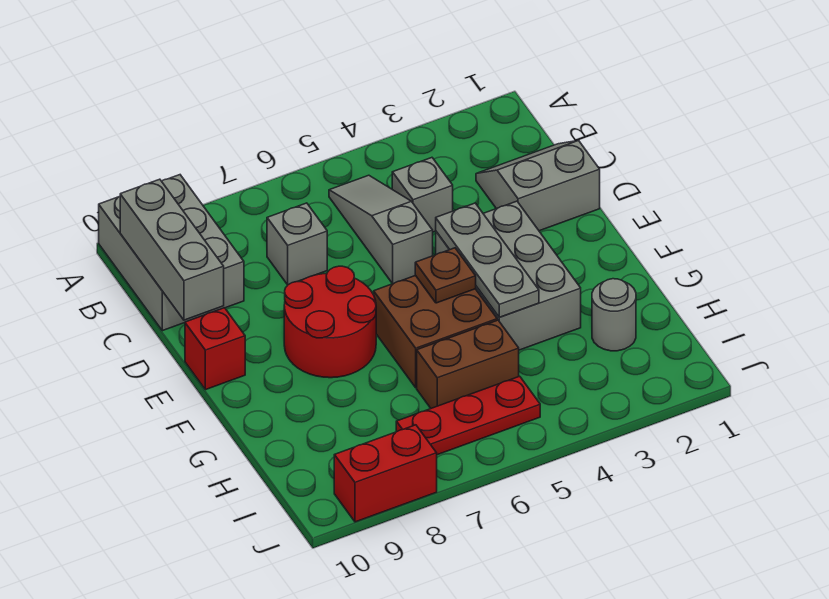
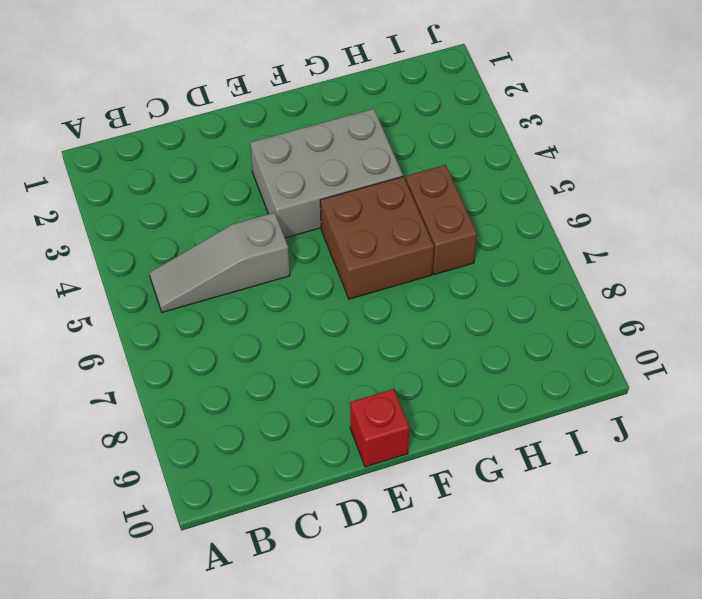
none -> grey 2x3 brick [99,175,244,331]
none -> grey 2x2 slope [476,141,600,231]
none -> grey 1x1 brick [392,158,453,232]

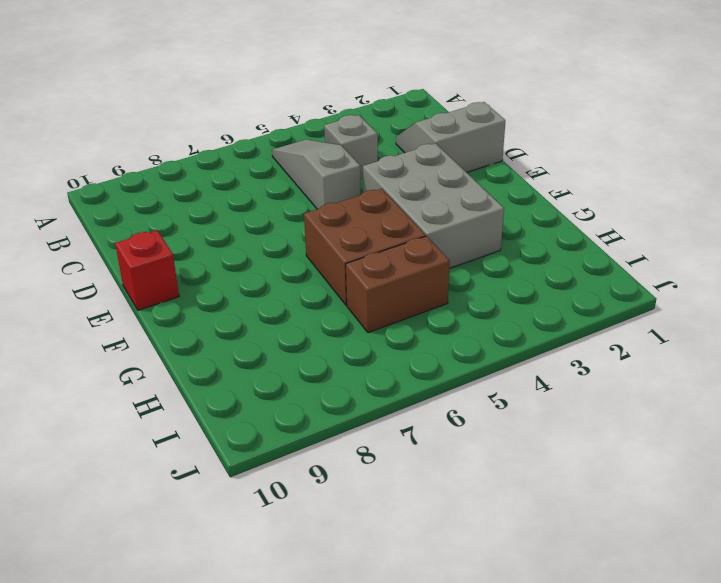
none -> grey 2x3 brick [99,175,244,331]
none -> grey 1x1 brick [267,203,327,285]
none -> red 2x2 round brick [284,266,376,378]

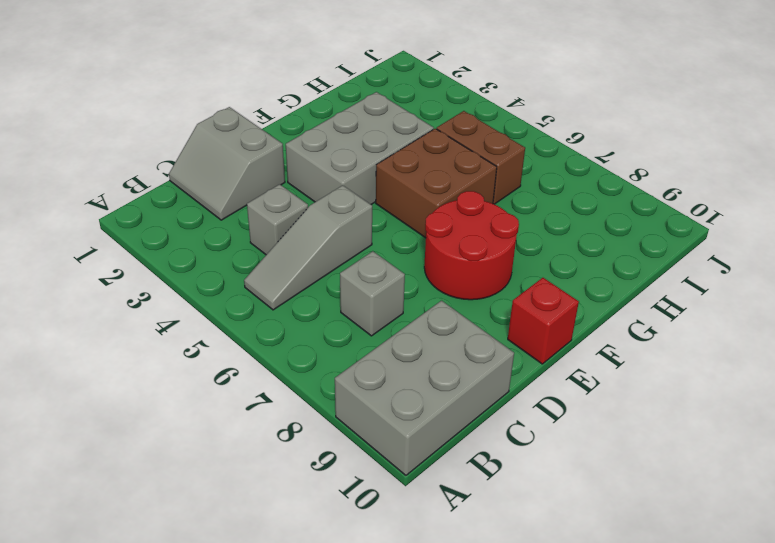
none -> grey 1x1 round brick [592,279,636,351]
none -> red 1x3 plate [396,376,540,455]
none -> red 1x2 brick [334,425,437,522]

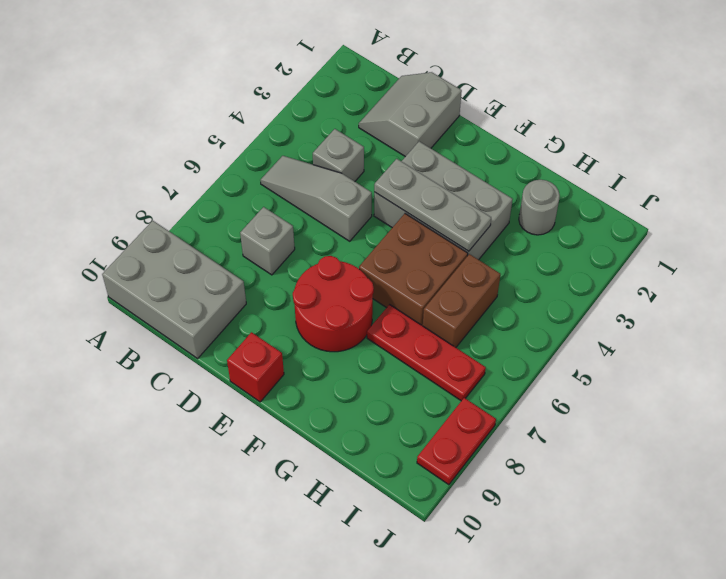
red 1x3 plate [367,305,486,401] -> red 1x3 plate turned to [396,376,540,455]
red 1x2 plate [417,398,496,485] -> red 1x2 brick [334,425,437,522]
none -> grey 1x3 brick [120,179,224,320]
none -> brown 1x1 plate [415,248,476,303]

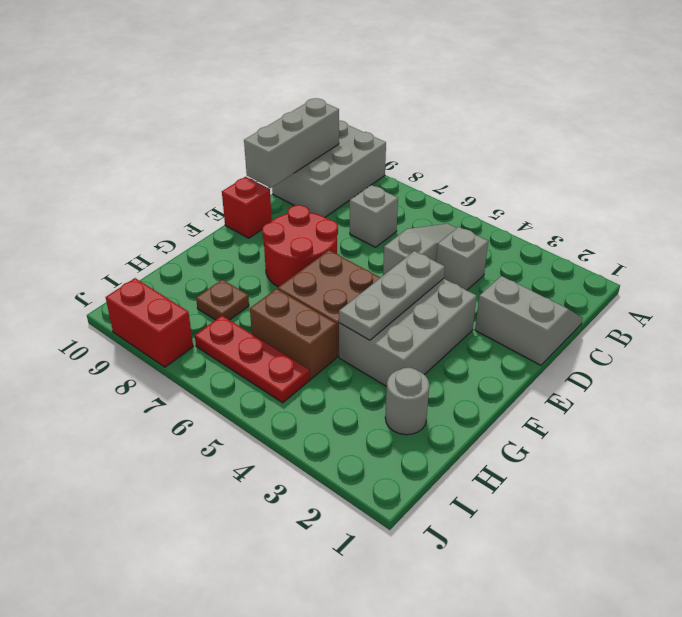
brown 1x1 plate [196,280,249,320] -> brown 1x1 plate moved to [415,248,476,303]

